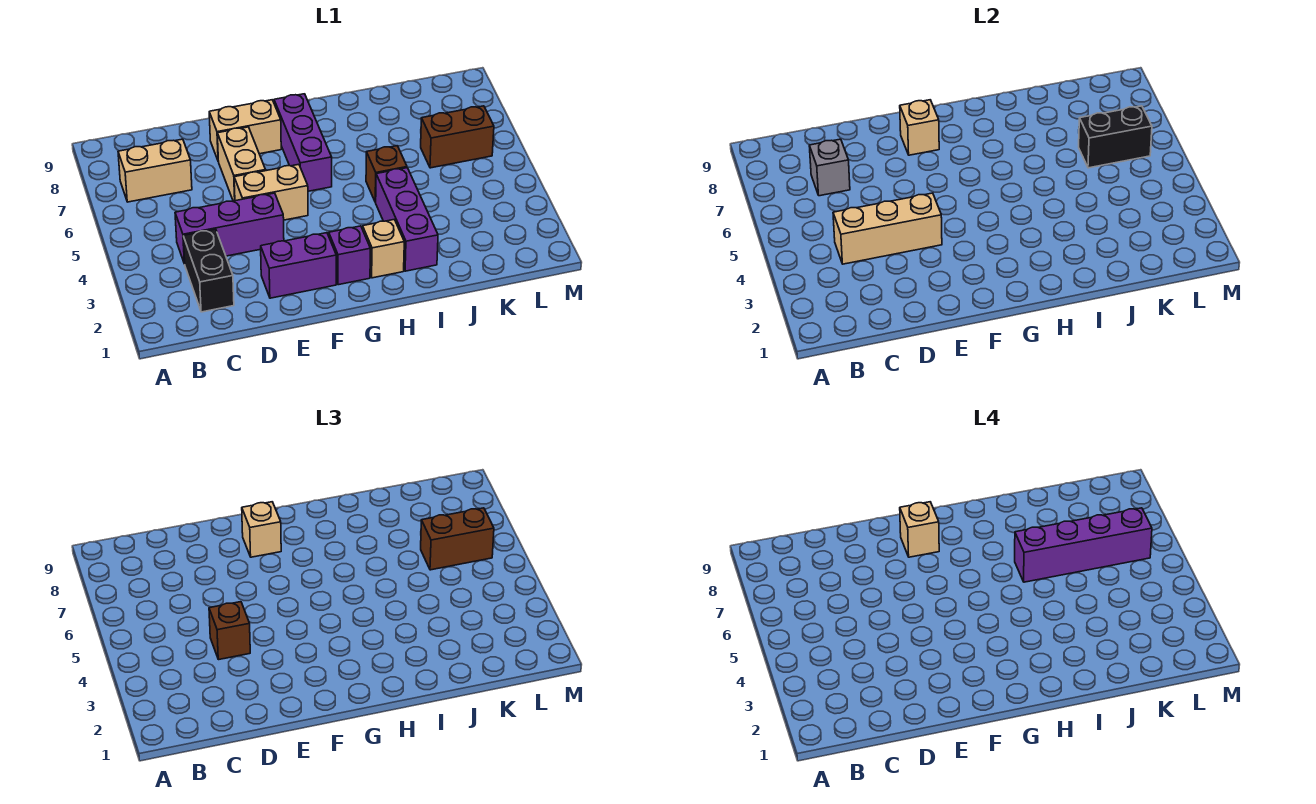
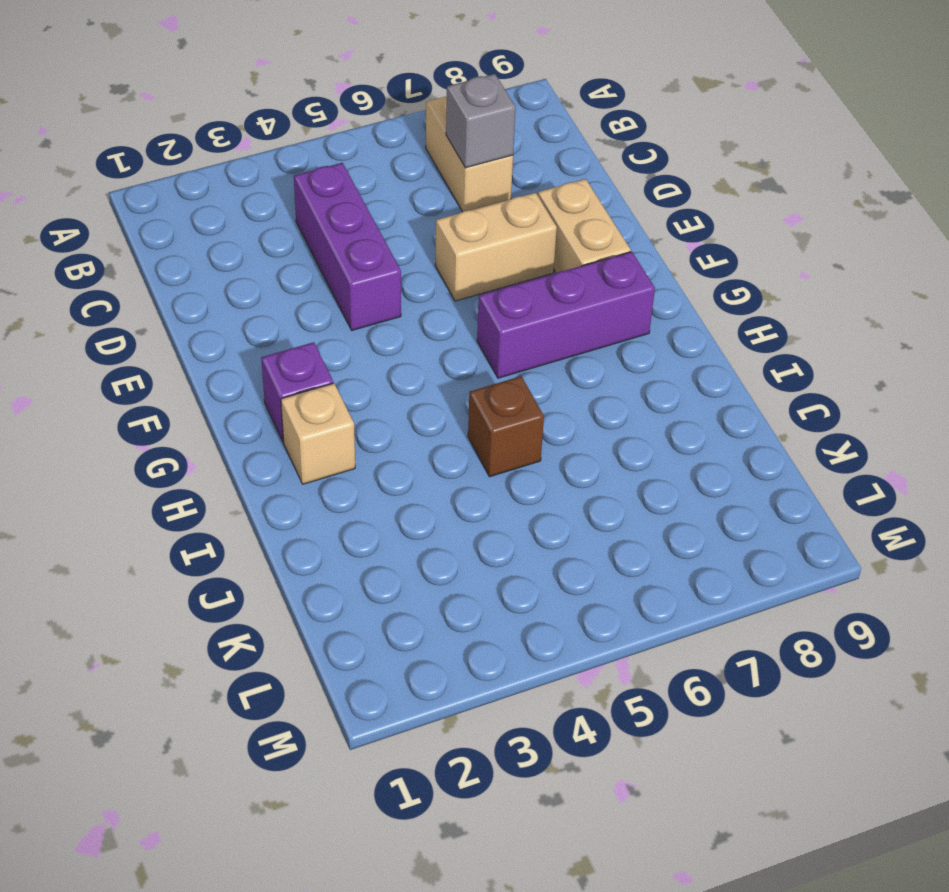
none -> black 1x2 brick [183,229,234,312]
none -> purple 1x2 brick [261,233,336,298]
none -> tan 1x2 brick [234,164,308,220]

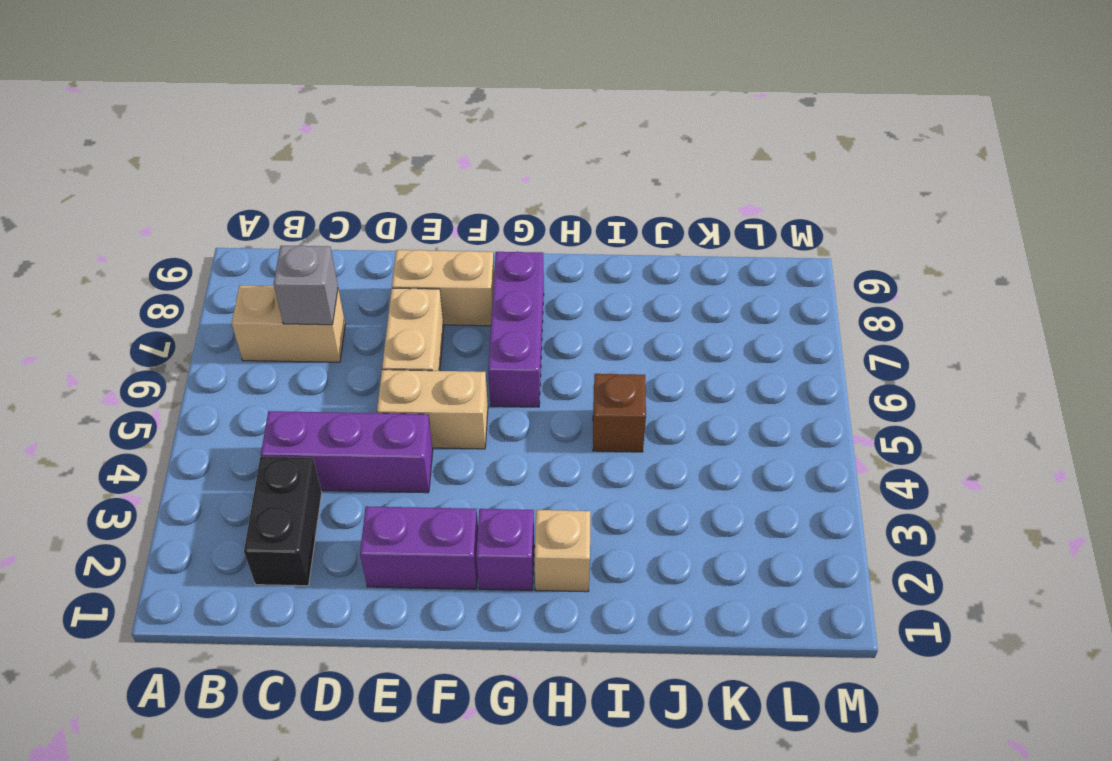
none -> purple 1x3 brick [376,168,438,271]
none -> brown 1x2 brick [421,106,494,168]
none -> tan 1x3 brick [833,193,942,264]

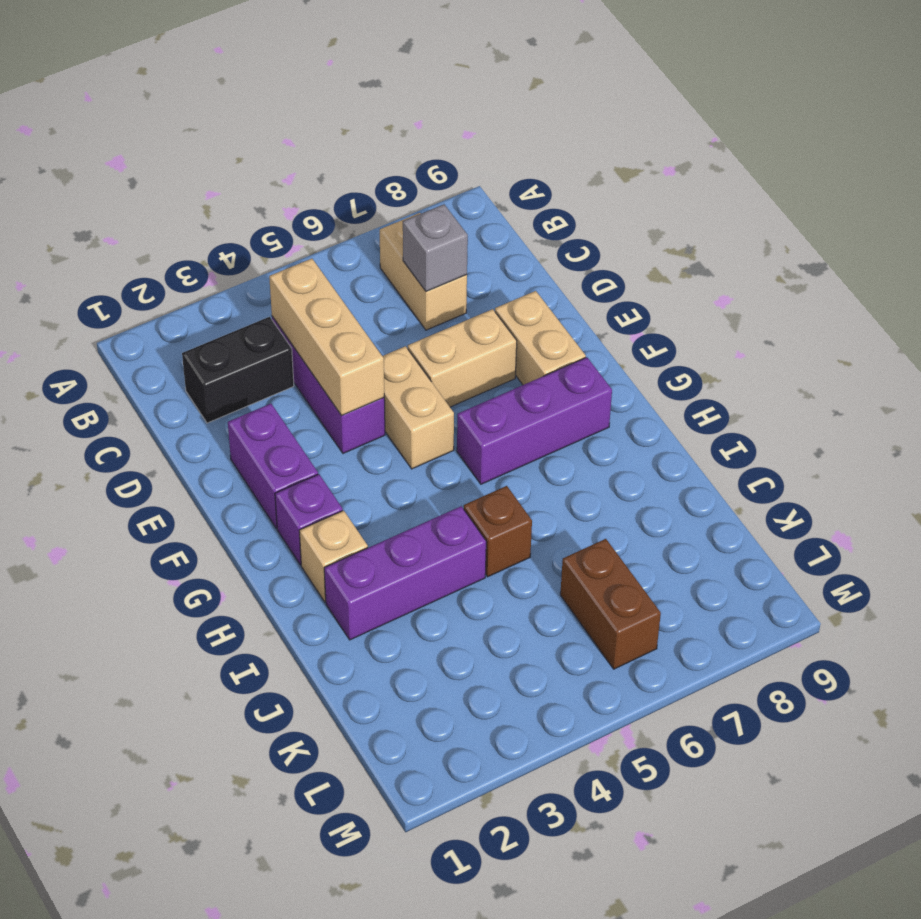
none -> tan 1x1 brick [900,100,939,155]
none -> black 1x2 brick [1079,106,1152,168]
none -> brown 1x1 brick [209,602,250,660]

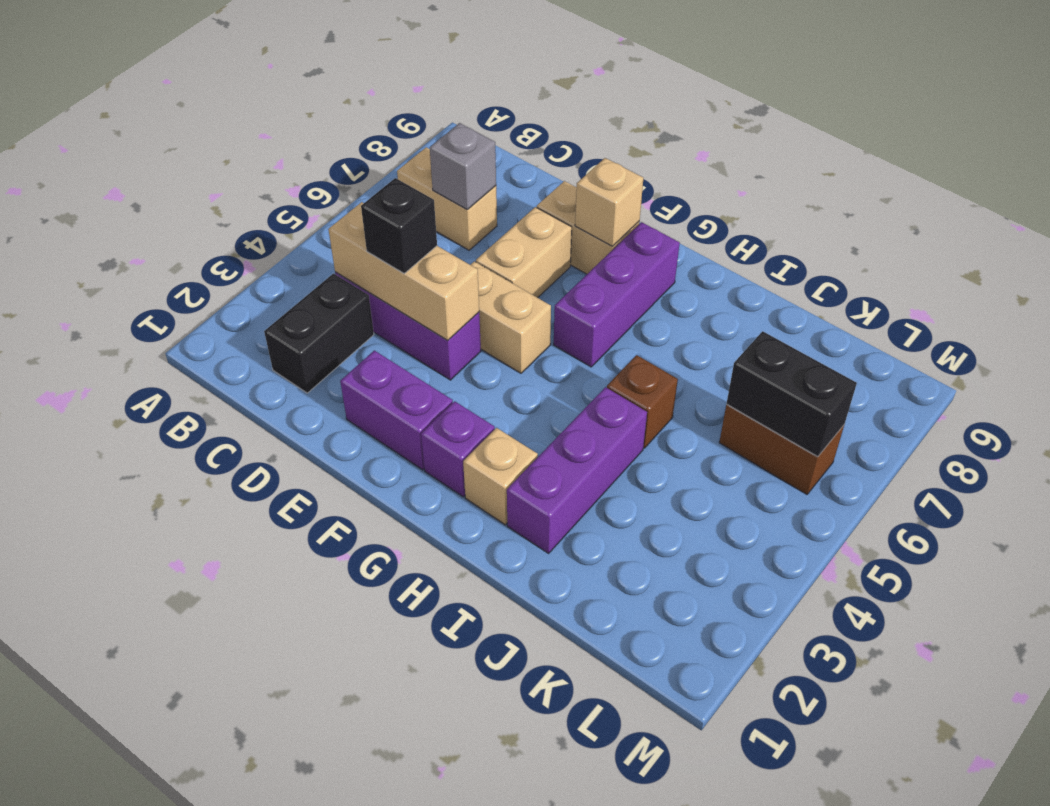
black 1x1 brick [361,178,437,273] -> brown 1x1 brick [209,602,250,660]
none -> tan 1x1 brick [242,502,281,557]
none -> brown 1x2 brick [421,508,494,570]
none -> tan 1x1 brick [900,502,939,557]

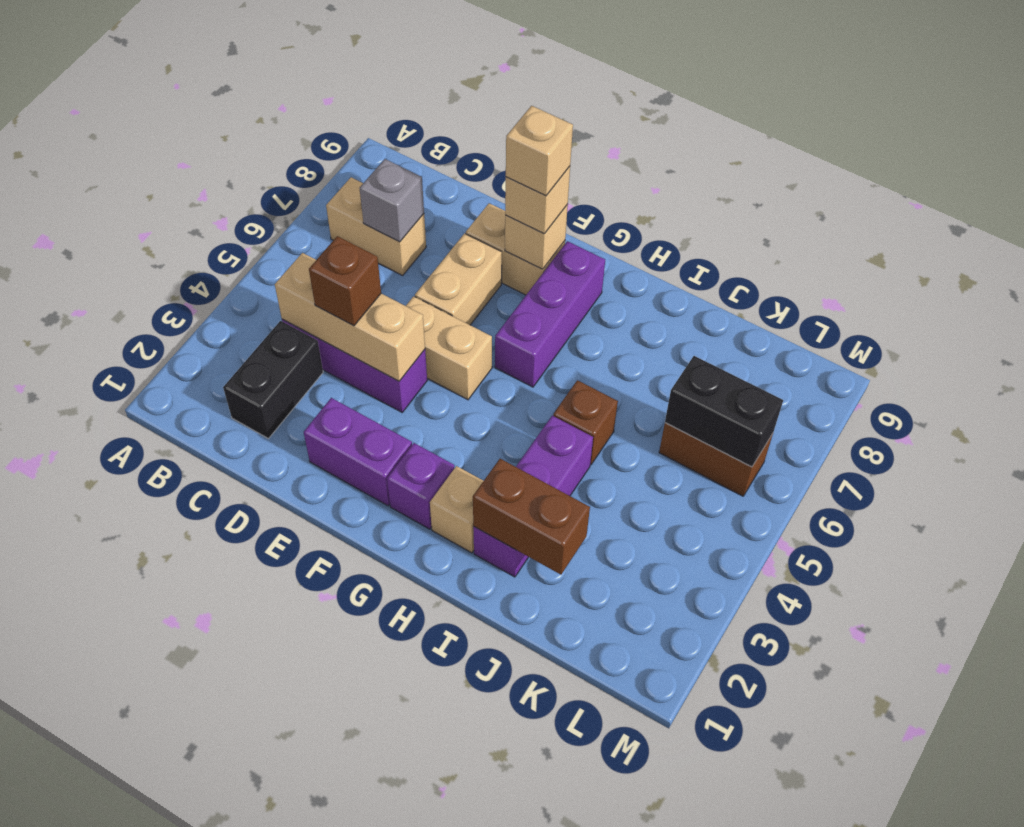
brown 1x2 brick [473,459,590,575] -> brown 1x2 brick moved to [421,508,494,570]
none -> purple 1x4 brick [1015,508,1152,582]

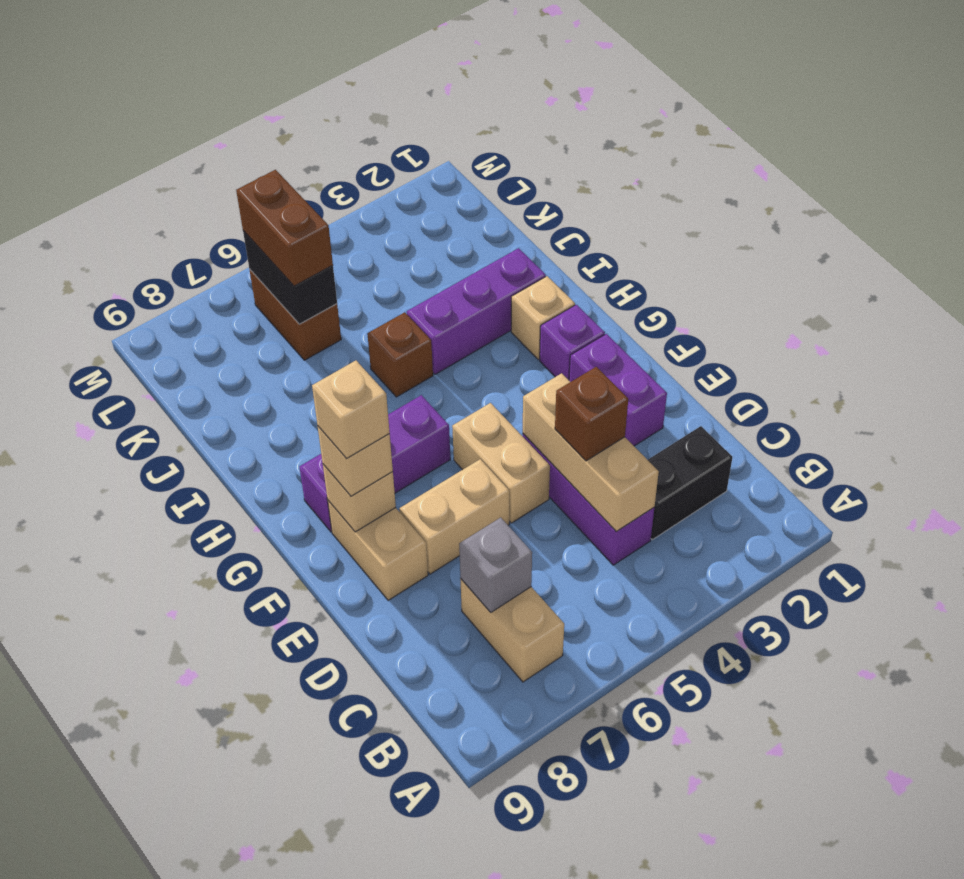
none -> purple 1x4 brick [1015,508,1152,582]

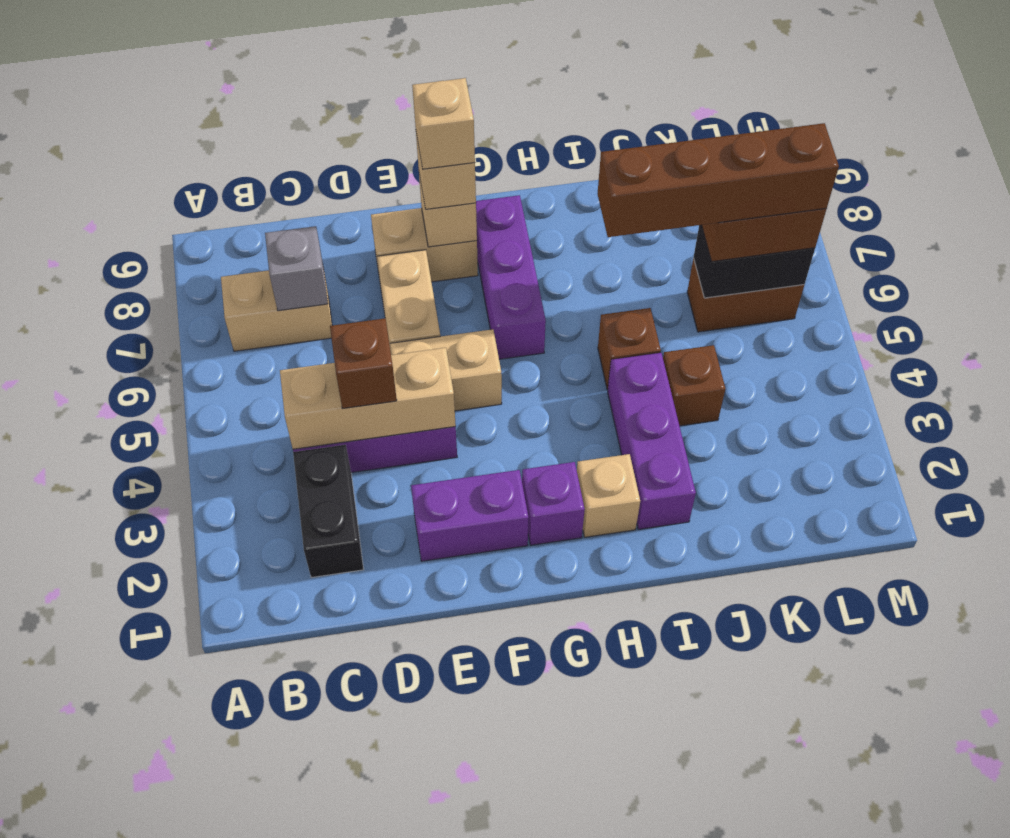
brown 1x4 brick [598,123,839,237] -> purple 1x4 brick [1015,508,1152,582]
brown 1x1 brick [663,345,726,426] -> none

